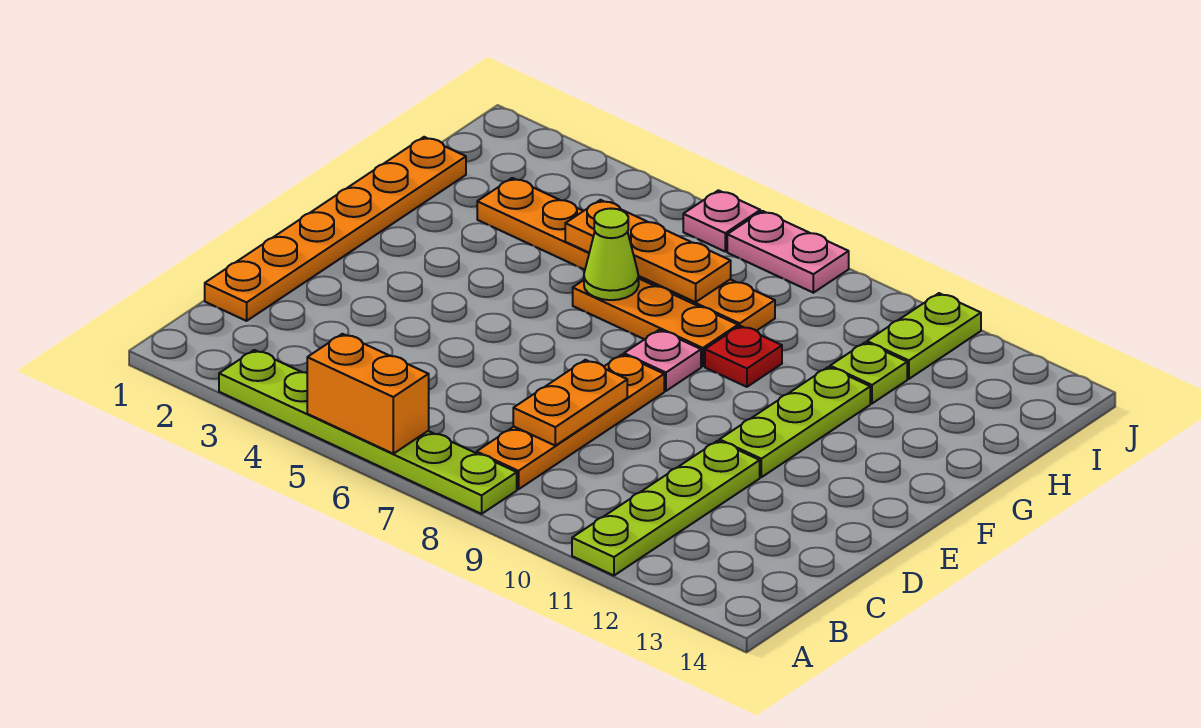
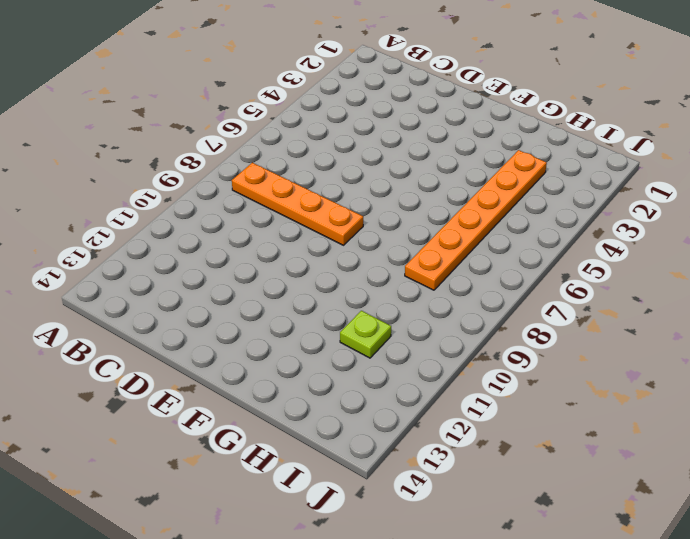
none -> lime 1x6 plate [219,350,517,514]
none -> lime 1x4 plate [572,441,760,575]
none -> orange 1x6 plate [205,137,466,321]

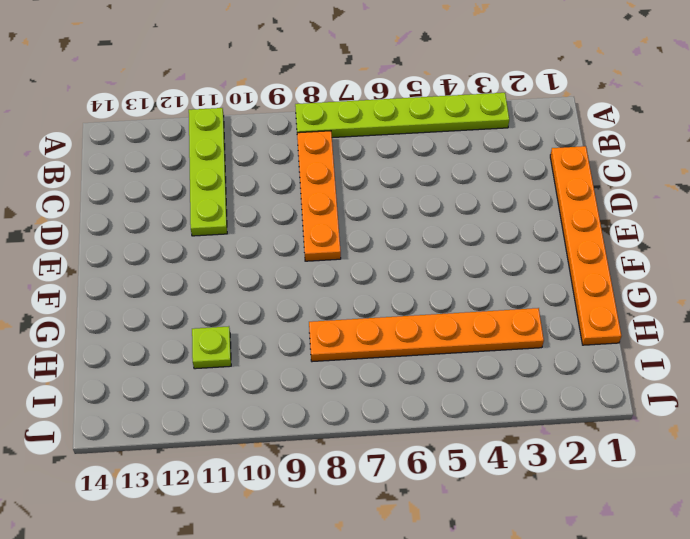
none -> lime 1x3 plate [719,367,870,477]
none -> pink 1x1 plate [624,330,701,391]
none -> orange 1x3 plate [573,279,738,366]

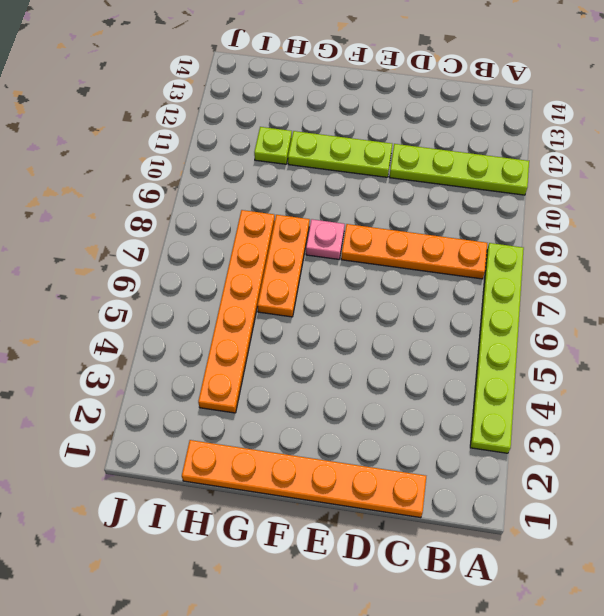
none -> red 1x1 plate [705,326,782,387]
none -> lime 1x2 plate [867,293,981,379]
none -> pink 1x1 plate [683,190,760,251]

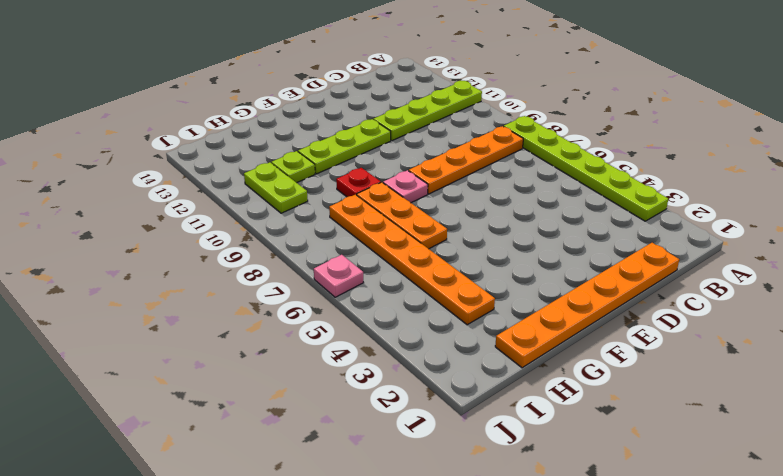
lime 1x2 plate [244,162,308,213] -> lime 1x2 plate turned to [867,293,981,379]
none -> pink 1x2 plate [727,211,849,293]
none -> orange 1x2 brick [307,334,429,454]
none -> orange 1x2 plate [513,360,627,446]

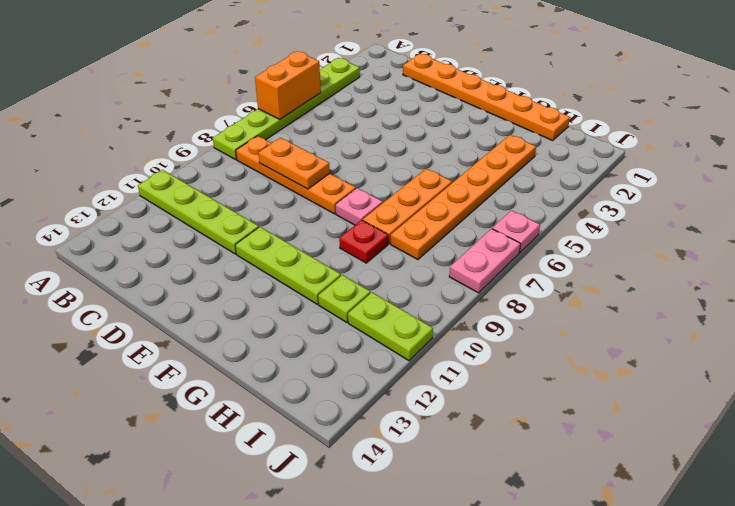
none -> lime 1x1 cone [584,209,639,300]
none -> orange 1x3 plate [565,200,731,302]

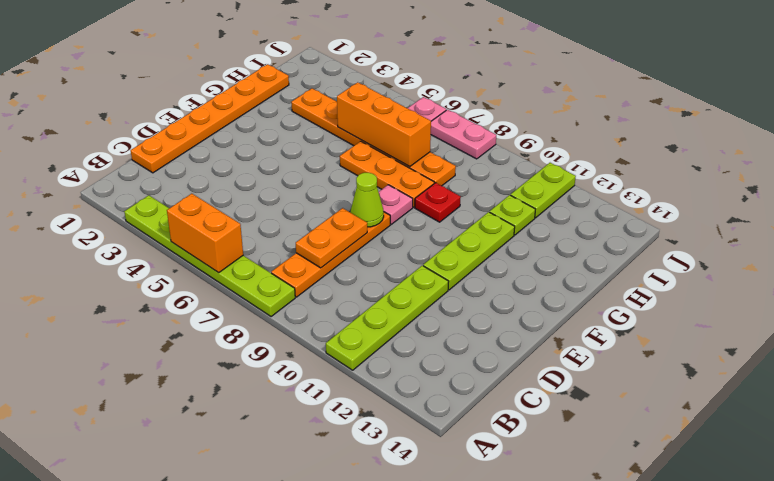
lime 1x1 cone [351,173,384,227] -> lime 1x1 cone moved to [584,209,639,300]
orange 1x3 brick [337,82,431,167] -> orange 1x3 plate [565,200,731,302]

